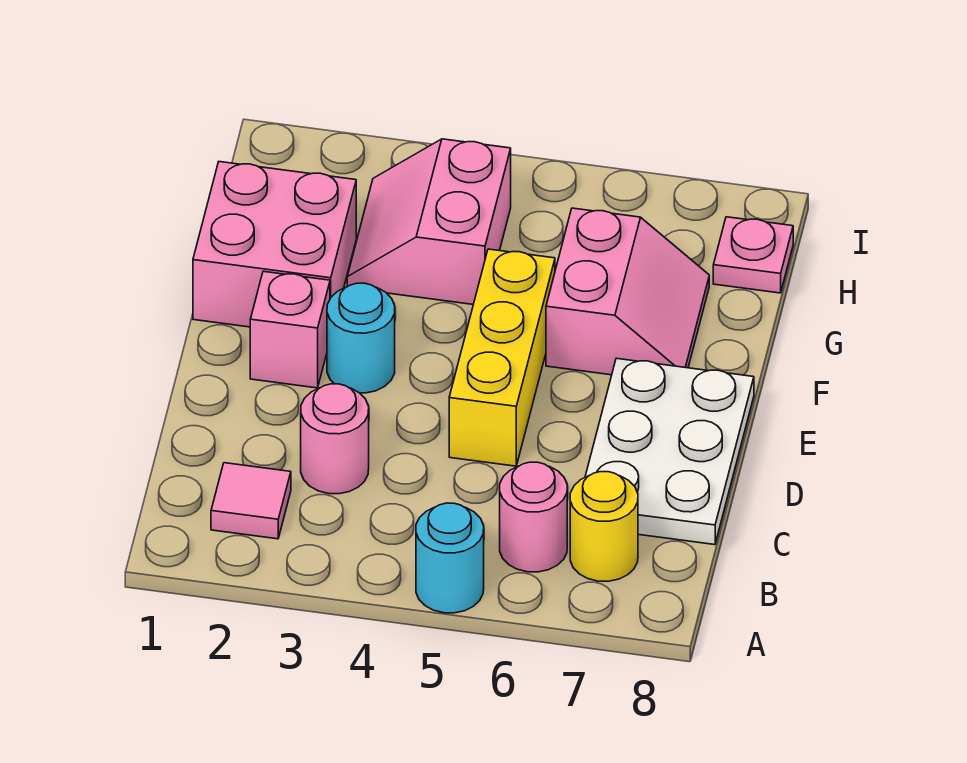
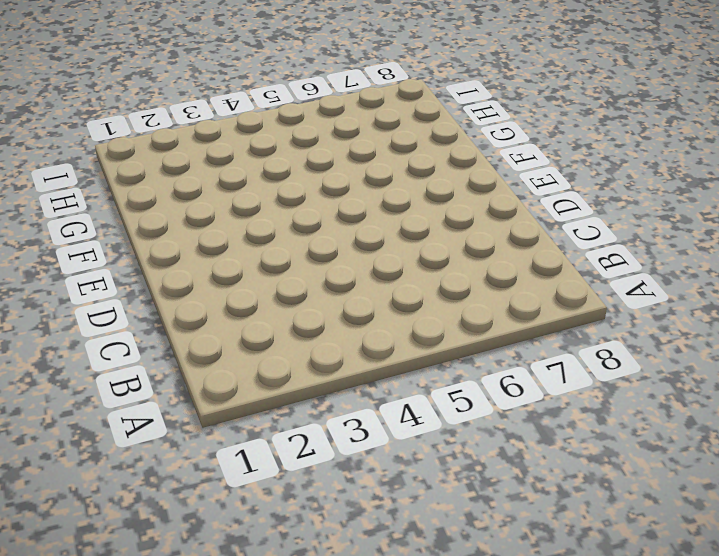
none -> cyan 1x1 round brick [416,503,484,613]
none -> pink 1x1 tile [211,463,291,539]
none -> pink 1x1 round brick [500,462,567,572]

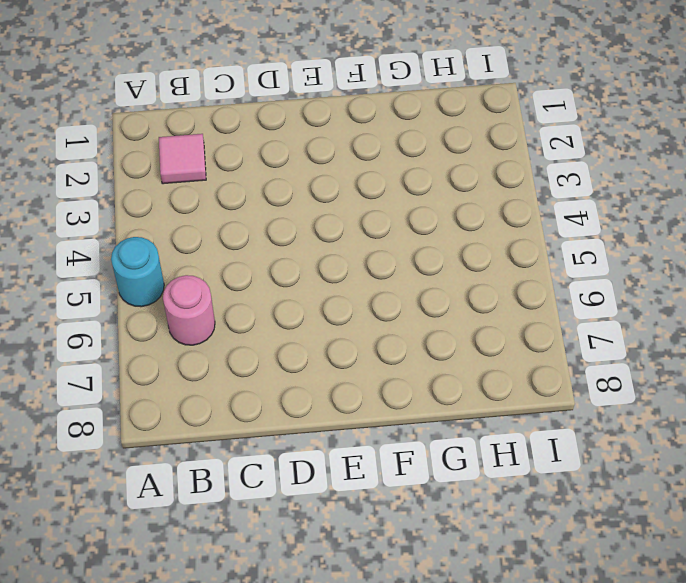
none -> yellow 1x1 round brick [570,472,638,581]
none -> pink 1x1 round brick [301,384,369,494]
none -> white 2x3 plate [585,358,754,545]

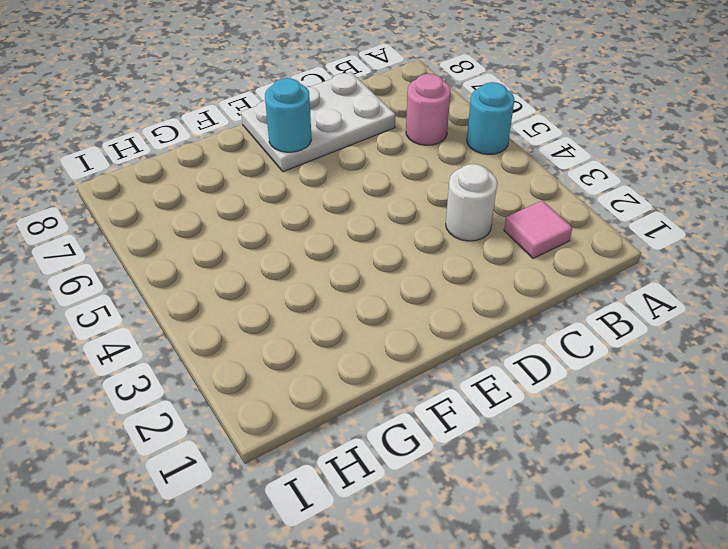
white 1x1 round brick [446,164,497,241] -> pink 1x1 round brick [301,384,369,494]
cyan 1x1 round brick [265,78,312,152] -> cyan 1x1 round brick moved to [327,283,395,393]
none -> yellow 1x1 round brick [570,472,638,581]
none -> yellow 1x3 brick [449,249,555,466]
none -> pink 1x1 brick [250,271,330,388]

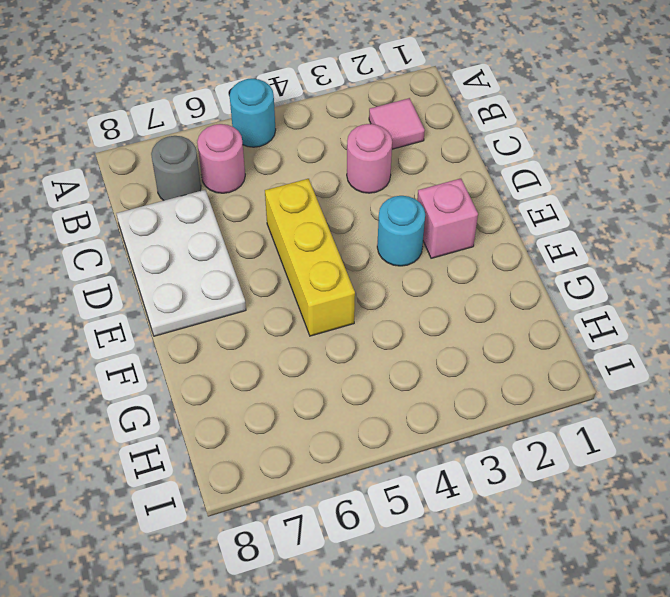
grey 1x1 round brick [151,136,201,201] -> yellow 1x1 round brick [570,472,638,581]
none -> pink 2x2 brick [193,162,356,327]
none -> pink 2x2 slope [546,208,709,375]
none -> pink 2x2 slope [347,139,511,304]

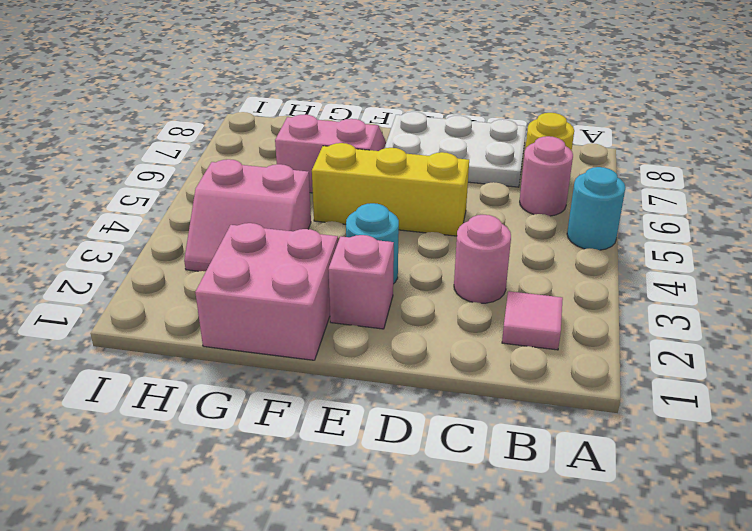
none -> pink 1x1 plate [713,217,793,293]

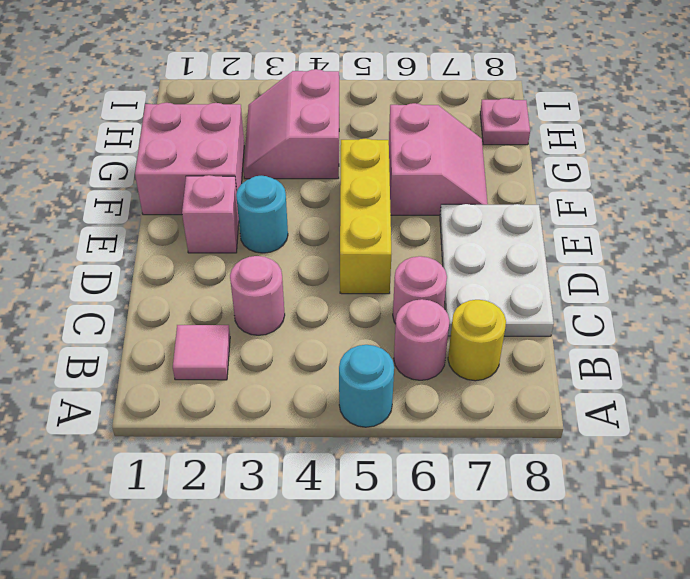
pink 1x1 round brick [393,256,447,324] -> none

